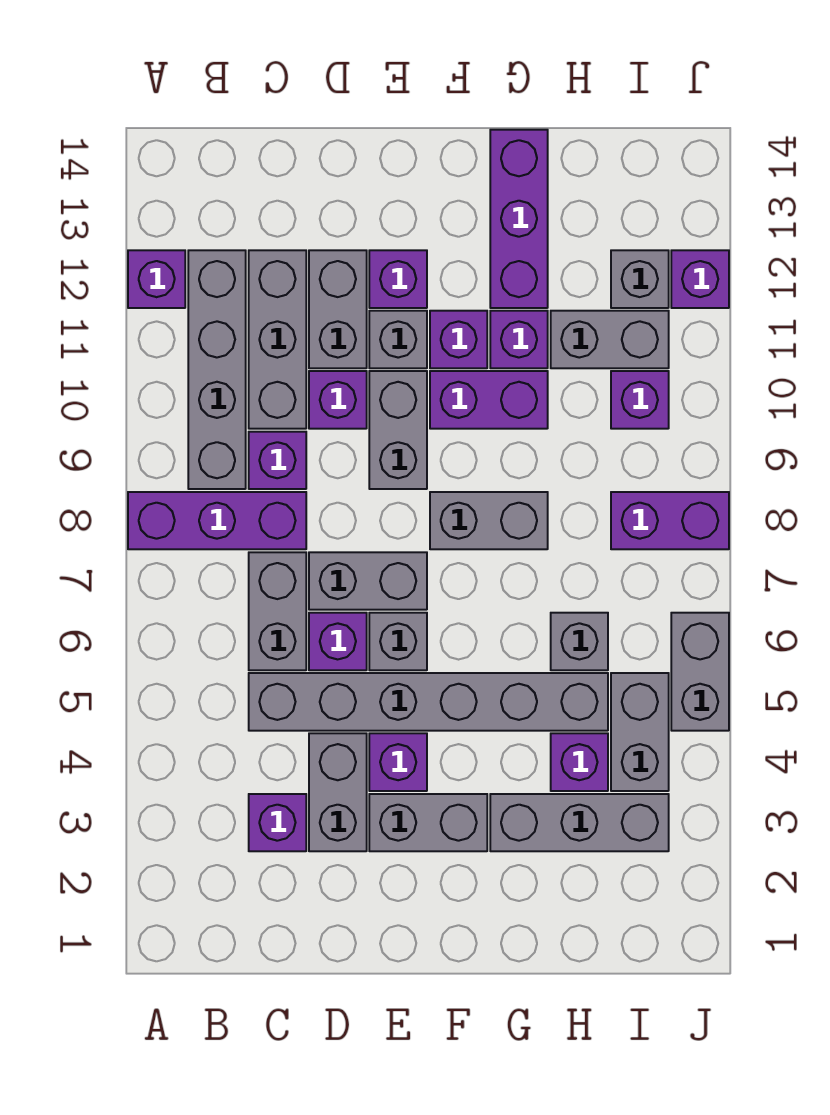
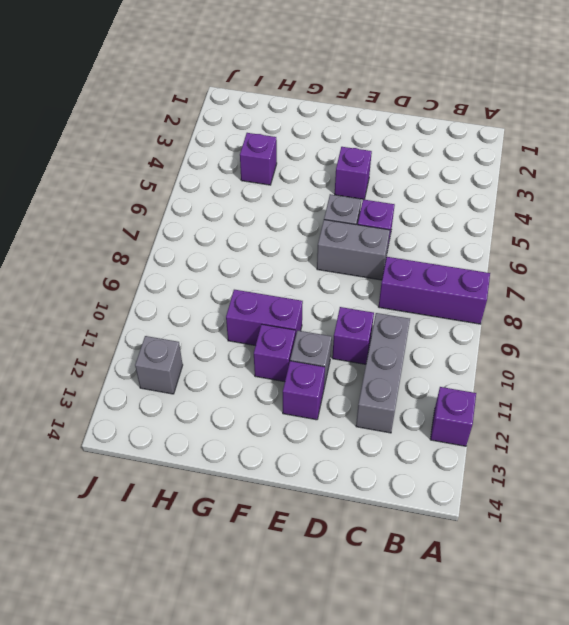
none -> grey 1x4 brick [188,250,246,489]
none -> purple 1x1 brick [249,794,306,851]
none -> grey 1x6 brick [249,673,608,731]
none -> grey 1x2 brick [249,552,306,670]

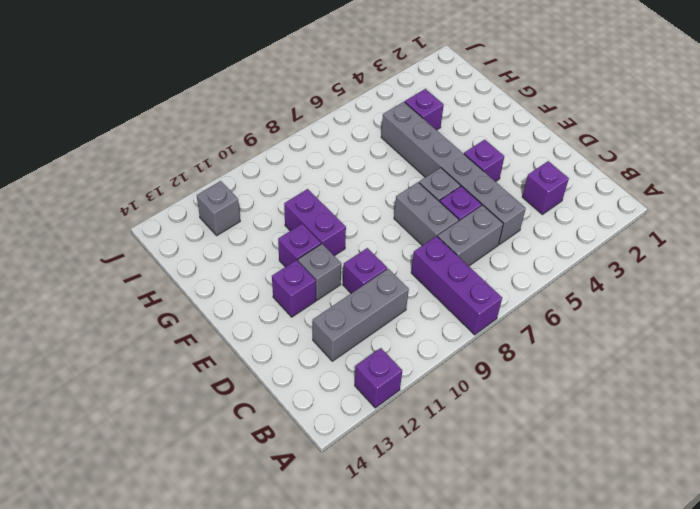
none -> grey 1x4 brick [188,250,246,489]
none -> purple 1x1 brick [249,432,306,489]
none -> grey 1x2 brick [309,733,367,851]
none -> grey 1x2 brick [309,250,367,368]

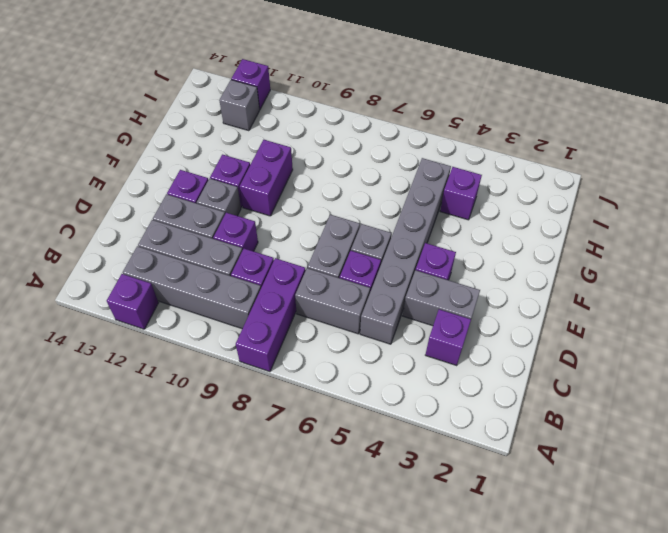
none -> grey 1x2 brick [369,794,487,851]
none -> grey 1x2 brick [369,371,427,489]
none -> grey 1x2 brick [430,492,548,549]
none -> grey 1x3 brick [490,794,669,851]

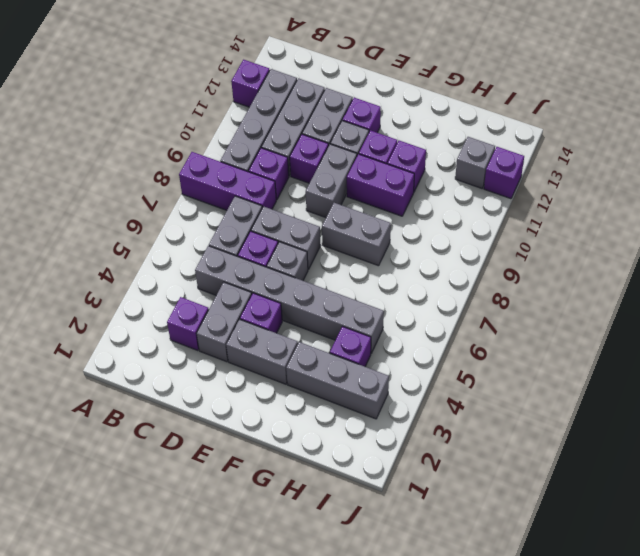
none -> purple 1x3 brick [490,130,548,308]
none -> grey 1x1 brick [551,613,608,670]
none -> grey 1x2 brick [551,311,669,368]
none -> grey 1x2 brick [611,673,669,791]

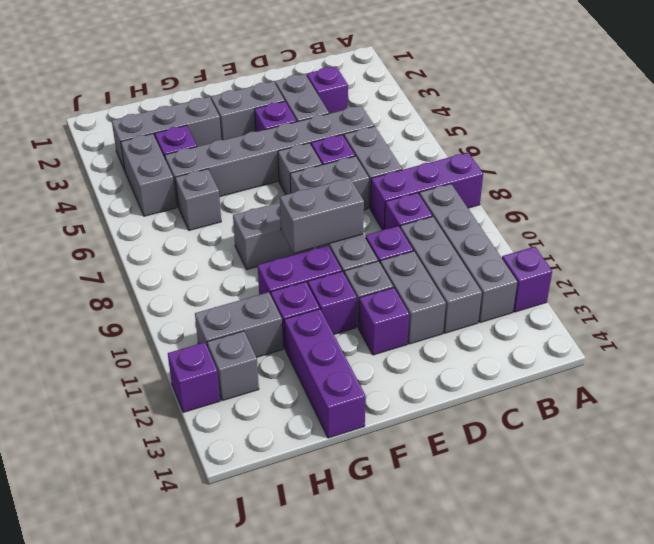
grey 1x2 brick [280,178,364,253] -> grey 1x2 brick turned to [671,613,729,731]
none -> purple 1x2 brick [611,492,729,549]
none -> purple 1x1 brick [611,371,669,429]

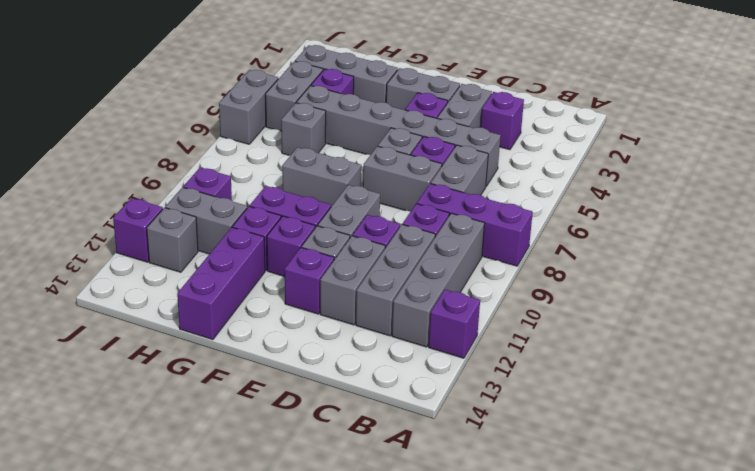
none -> purple 1x2 brick [611,492,729,549]

